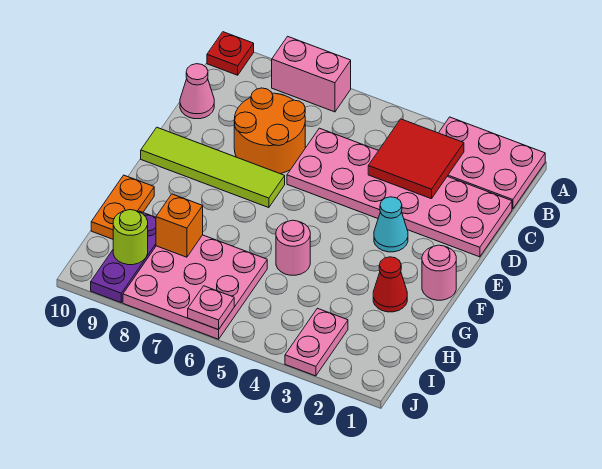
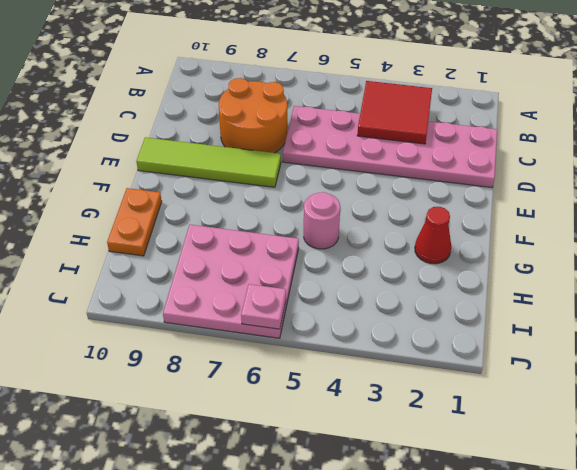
none -> pink 2x3 plate [439,117,545,209]
none -> pink 1x2 brick [272,36,351,112]
none -> red 1x1 plate [207,32,254,75]

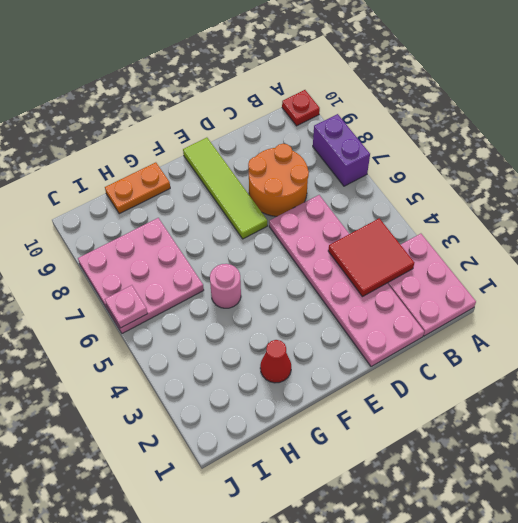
purple 1x2 brick [313,114,370,186] -> pink 1x2 brick [272,36,351,112]
none -> pink 1x1 cone [180,64,214,119]
none -> cyan 1x1 cone [374,197,408,252]
none -> pink 1x1 round brick [422,245,456,300]

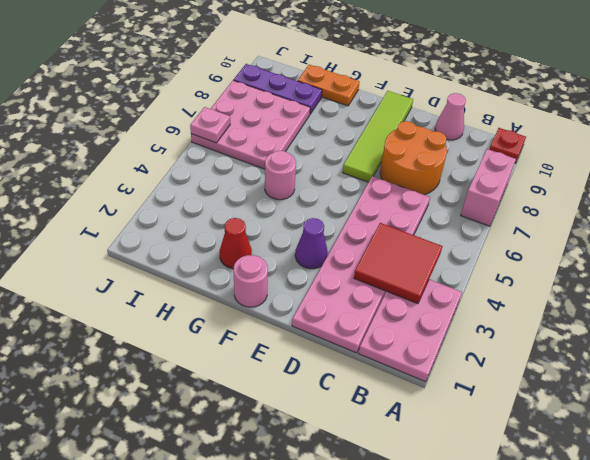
purple 1x1 cone [295,218,328,269] -> cyan 1x1 cone [374,197,408,252]
none -> pink 1x2 plate [285,308,348,376]
none -> orange 1x1 brick [156,194,203,257]
none -> lime 1x1 round brick [113,210,148,265]

